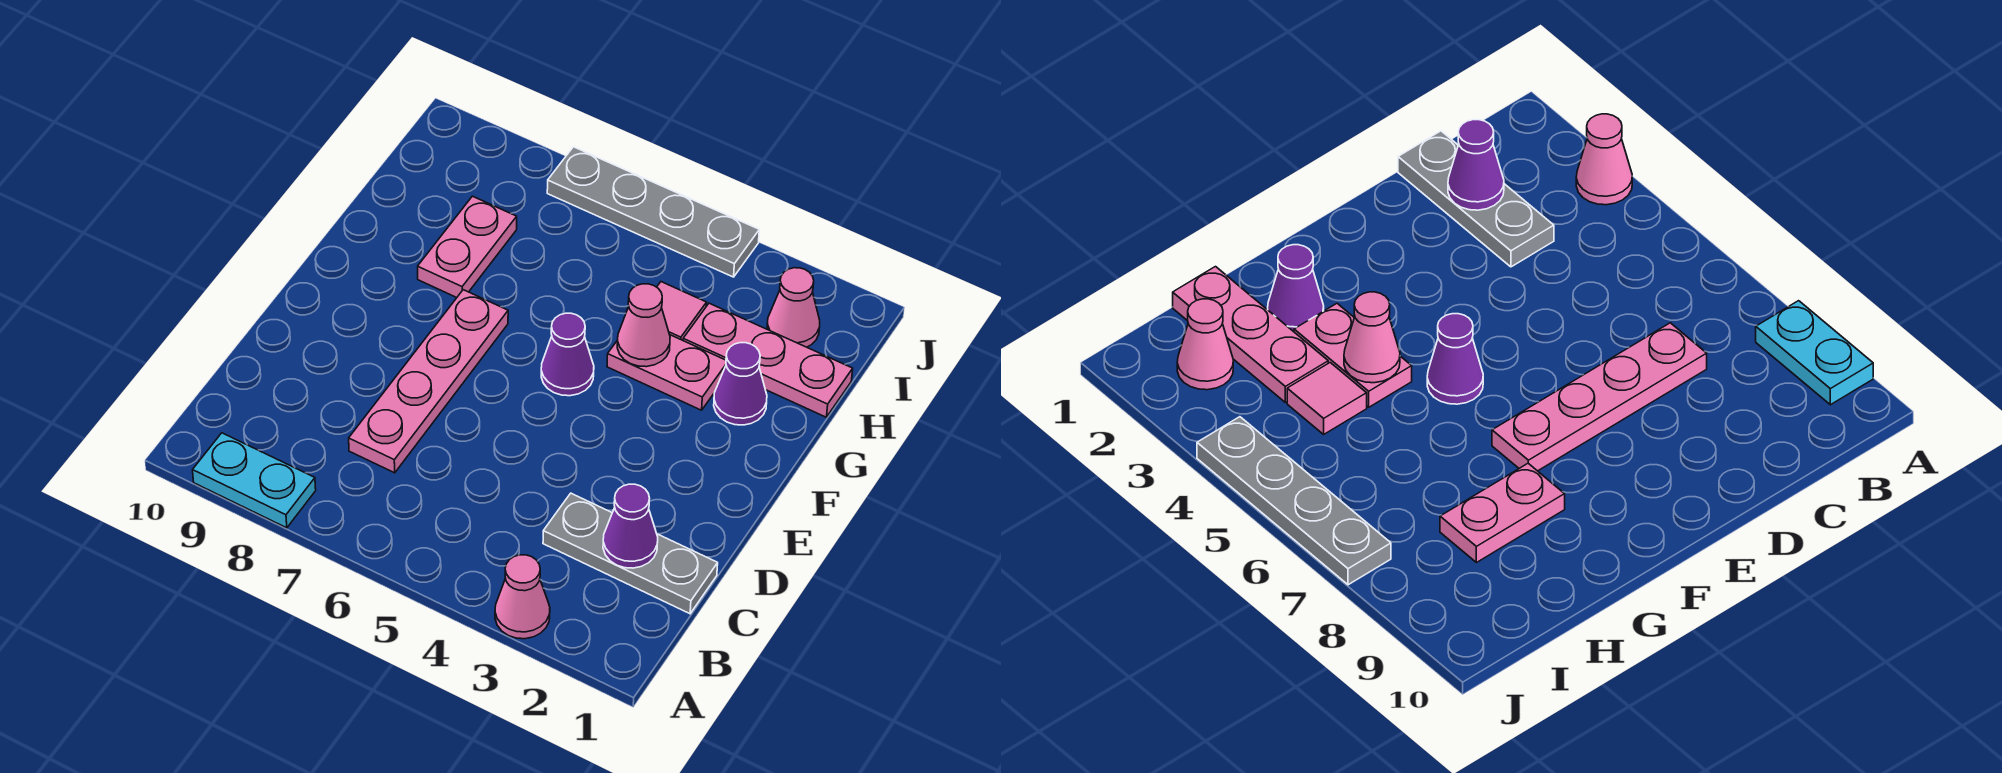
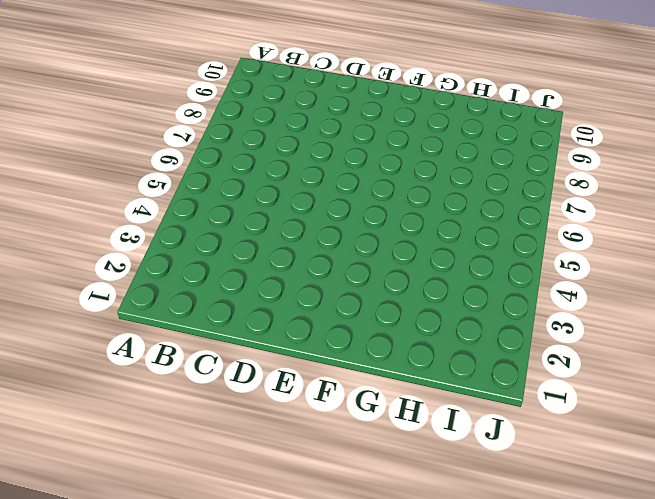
none -> pink 1x1 cone [495,555,550,639]
none -> cyan 1x2 plate [193,433,316,528]
none -> grey 1x3 plate [543,493,718,614]

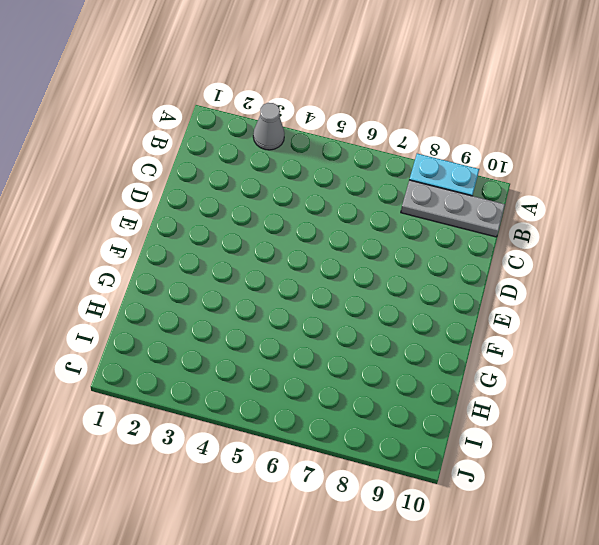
grey 1x1 cone [253,103,285,150] -> pink 1x1 cone [495,555,550,639]
grey 1x3 plate [401,180,505,237] -> grey 1x3 plate moved to [543,493,718,614]
none -> pink 1x4 plate [349,290,508,473]
none -> purple 1x1 cone [541,313,594,396]
none -> purple 1x1 cone [714,343,767,425]

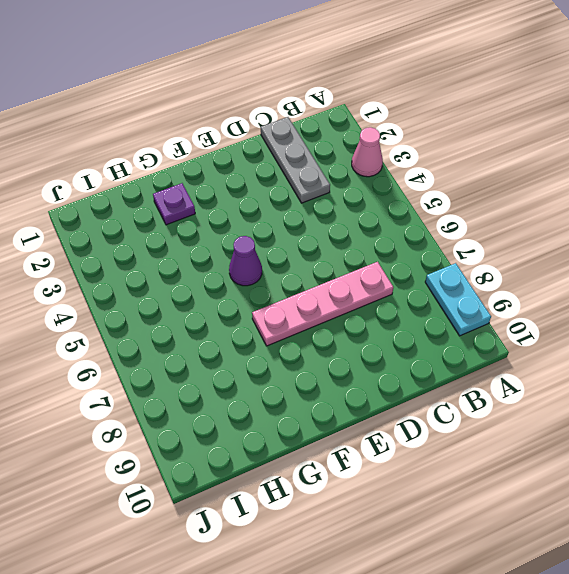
purple 1x1 plate [153,183,195,225] -> purple 1x1 cone [714,343,767,425]
none -> pink 1x2 plate [607,335,726,410]
none -> pink 1x2 plate [418,196,517,298]
none -> pink 1x3 plate [683,303,853,417]

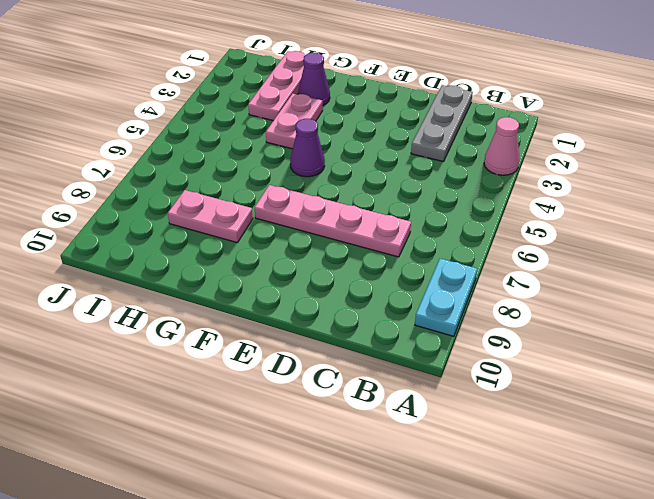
none -> pink 1x1 tile [657,282,707,340]
none -> pink 1x1 cone [767,268,820,347]
none -> grey 1x4 plate [547,147,759,277]

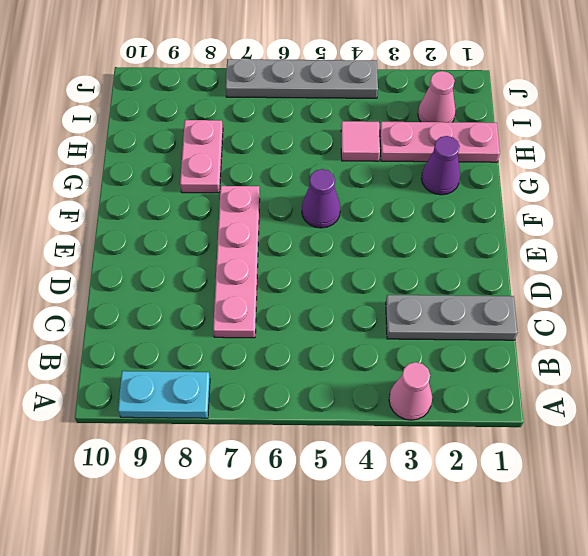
none -> pink 1x2 plate [607,335,726,410]
none -> purple 1x1 cone [603,484,658,568]
none -> pink 1x1 cone [617,284,670,367]

